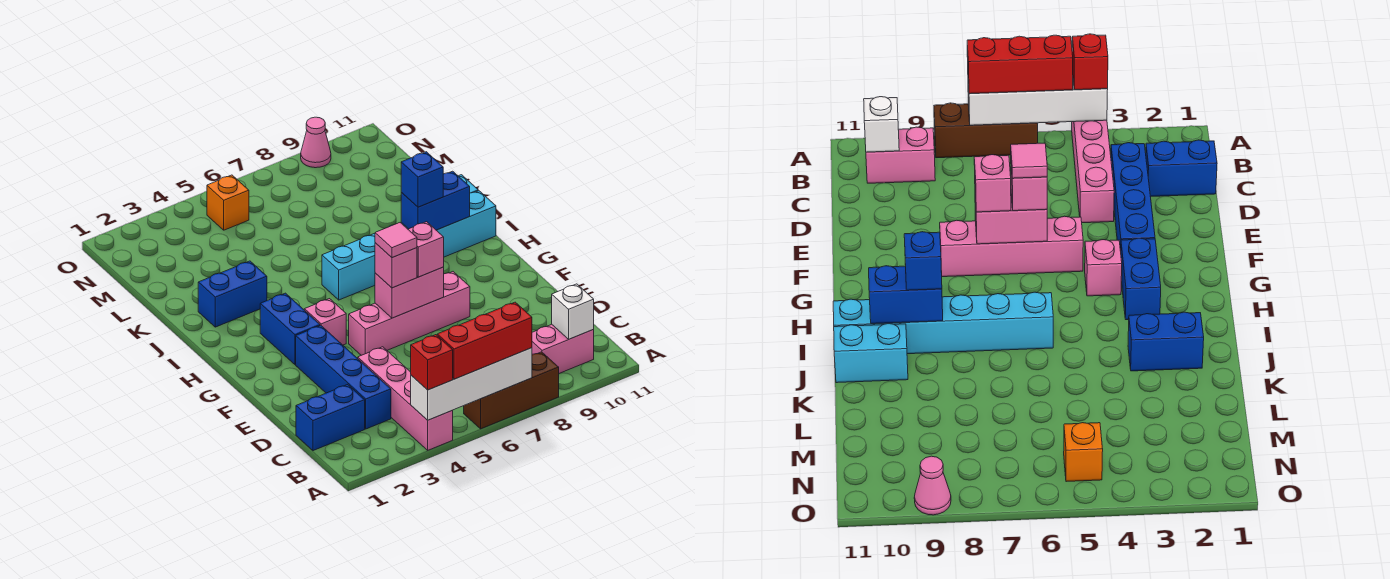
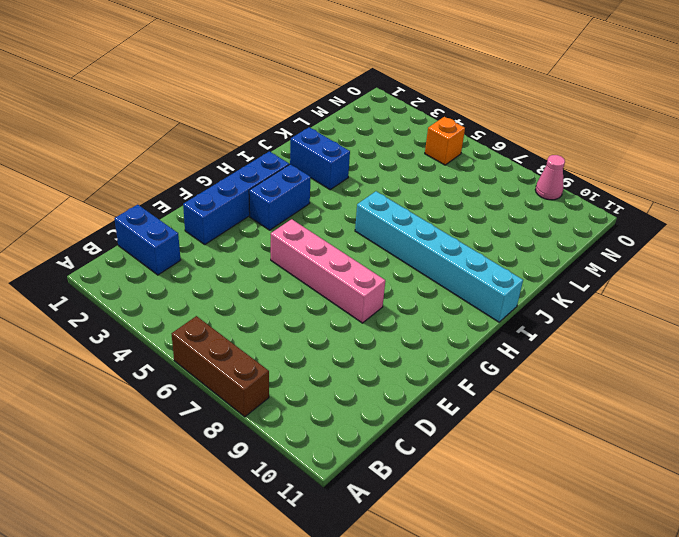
blue 1x4 brick [183,151,289,244] -> blue 1x4 brick moved to [296,325,391,429]
none -> pink 1x4 brick [358,347,453,450]
none -> pink 1x2 brick [532,324,594,374]
none -> pink 1x1 brick [304,299,346,345]

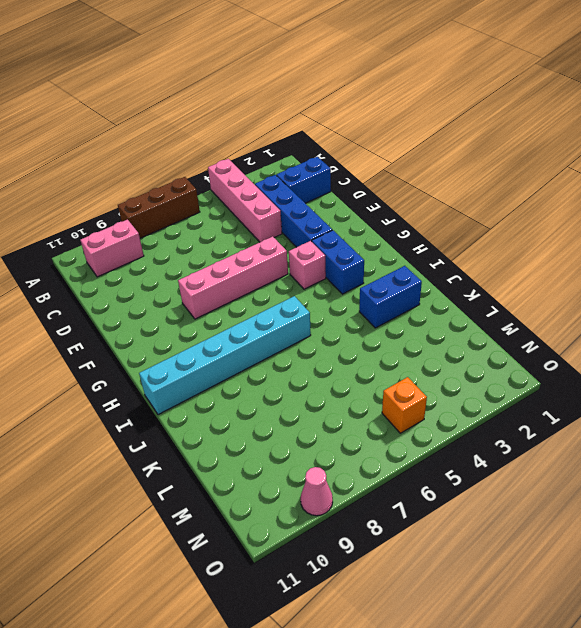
none -> cyan 1x2 brick [834,324,908,383]
none -> white 1x4 brick [411,348,532,420]
none -> white 1x1 brick [552,284,594,339]

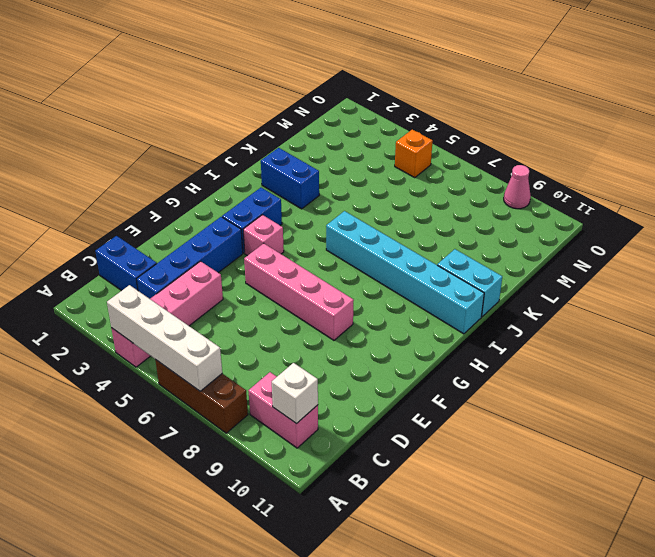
none -> pink 1x2 brick [375,267,444,318]
none -> blue 1x2 brick [401,171,470,230]
none -> red 1x1 brick [411,335,453,390]

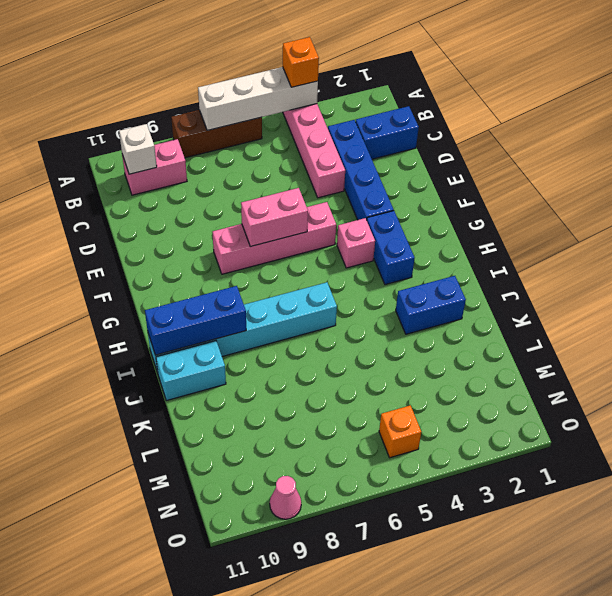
orange 1x1 brick [283,37,319,87] -> red 1x1 brick [411,335,453,390]
blue 1x3 brick [145,286,246,355] -> blue 1x2 brick [401,171,470,230]
none -> red 1x3 brick [437,302,532,379]
none -> pink 1x1 brick [375,243,417,288]
none -> pink 1x1 brick [408,222,444,277]

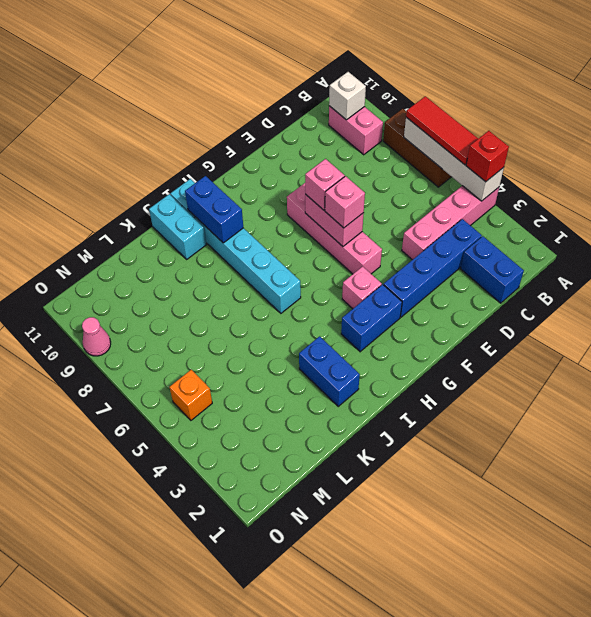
red 1x3 tile [406,96,478,165] -> red 1x3 brick [437,302,532,379]
none -> blue 1x1 brick [401,152,443,207]
none -> pink 1x1 tile [375,223,417,258]

